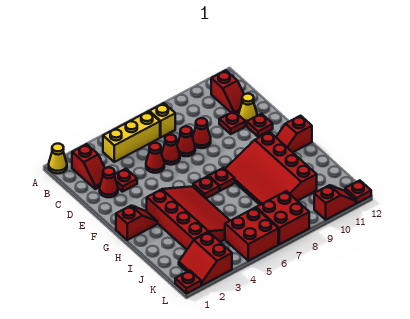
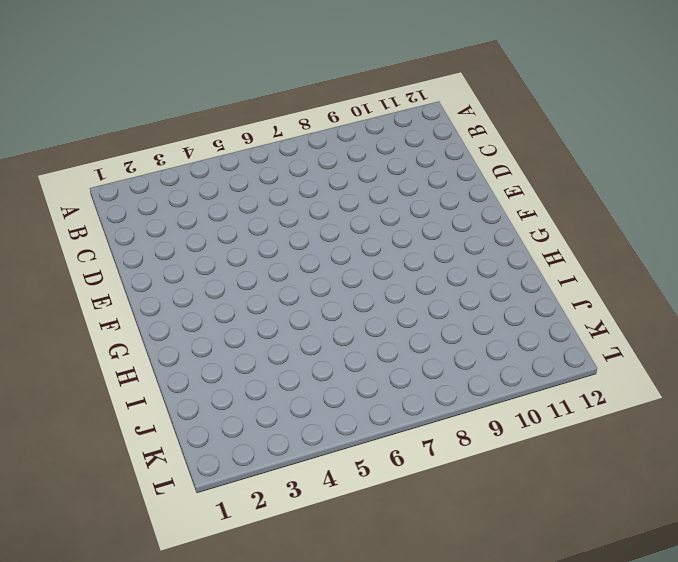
none -> yellow 1x1 cone [49,144,67,174]
none -> red 1x2 slope [72,144,105,189]
none -> yellow 1x3 brick [103,111,160,162]

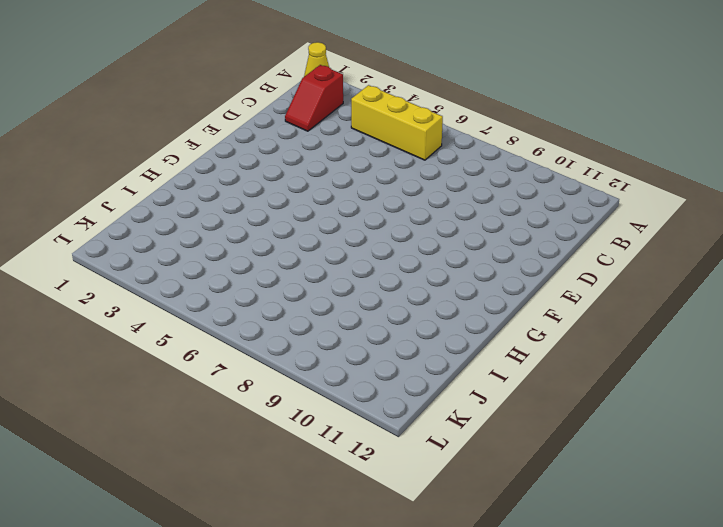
none -> yellow 1x1 brick [149,103,175,137]
none -> red 1x2 slope [211,70,244,114]
none -> red 1x1 cone [100,167,118,197]

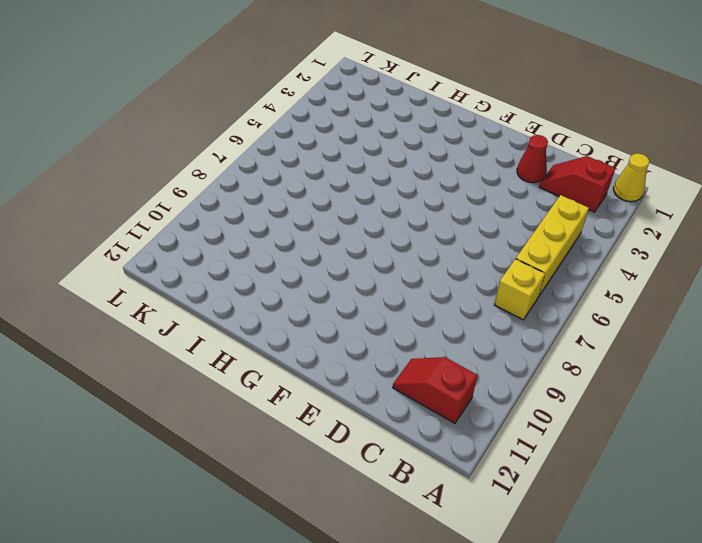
none -> red 1x1 plate [114,169,137,192]
none -> red 1x1 cone [146,143,164,173]
none -> red 1x1 cone [162,135,180,165]

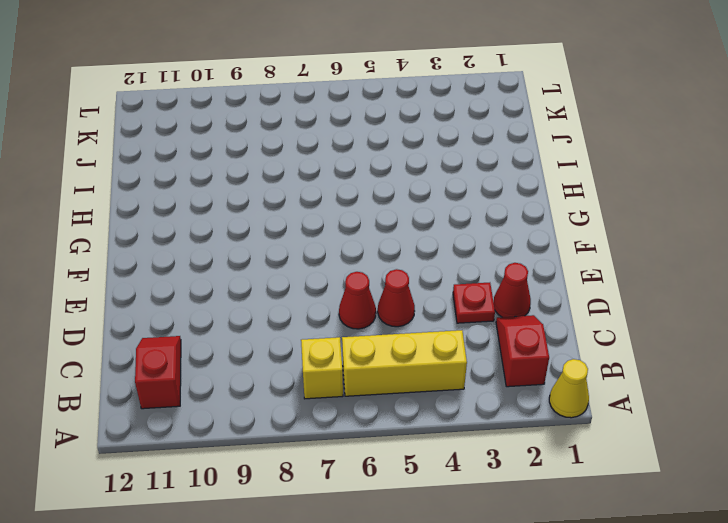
none -> red 1x1 cone [177,126,195,156]
none -> red 1x1 cone [193,118,211,148]
none -> red 1x1 plate [219,111,245,134]

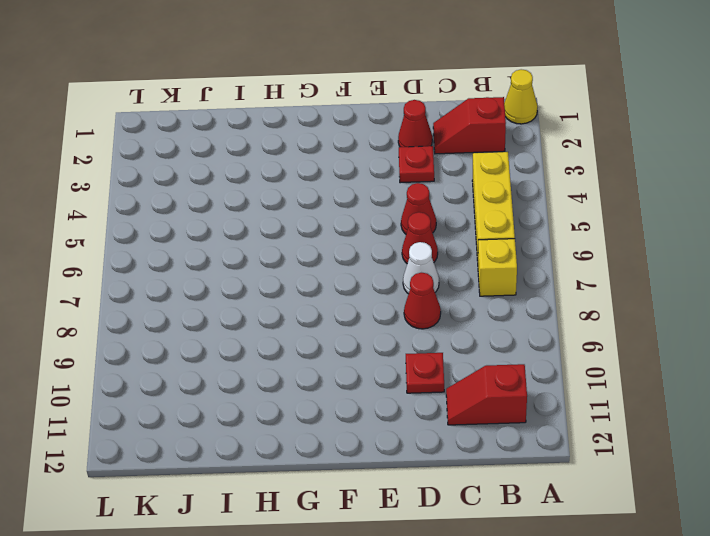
white 1x1 cone [403,242,439,294] -> red 1x1 cone [177,126,195,156]
none -> yellow 1x1 cone [239,94,257,124]
none -> red 1x1 plate [247,114,273,137]
none -> red 1x2 slope [116,206,157,240]

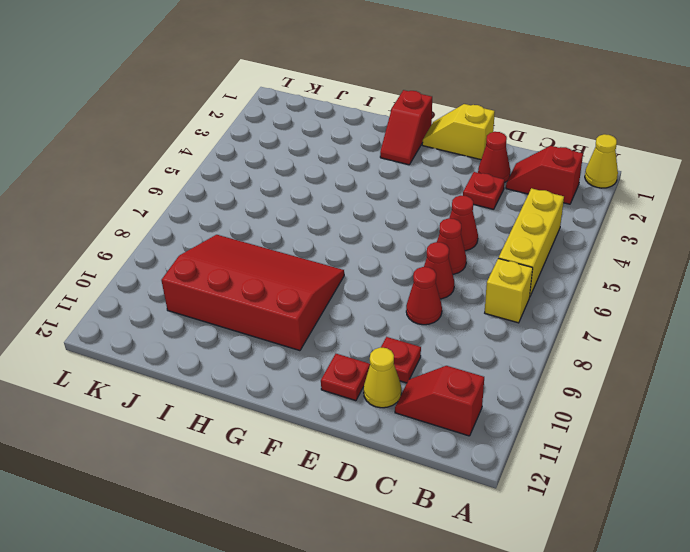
yellow 1x2 slope [422,104,495,160] -> none
none -> red 3x4 slope [147,186,230,250]
none -> red 1x1 plate [193,176,219,198]
none -> red 1x1 plate [209,168,235,191]

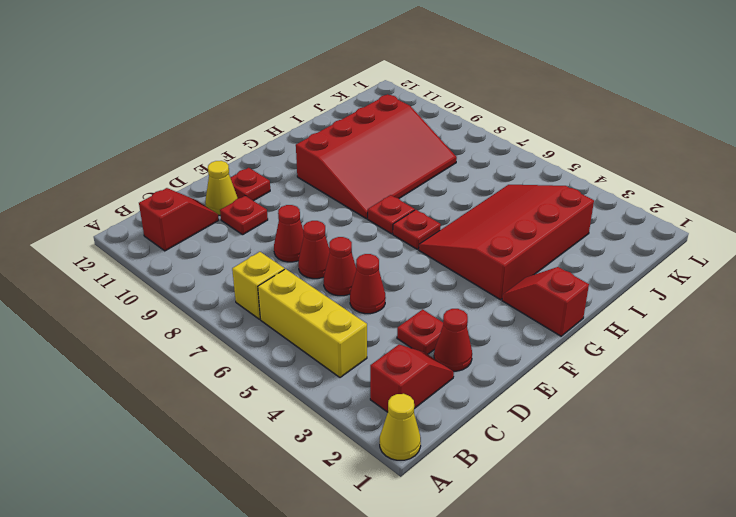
none -> red 1x2 slope [276,116,312,152]
none -> red 2x2 slope [179,232,232,285]
none -> red 2x2 brick [225,208,278,261]

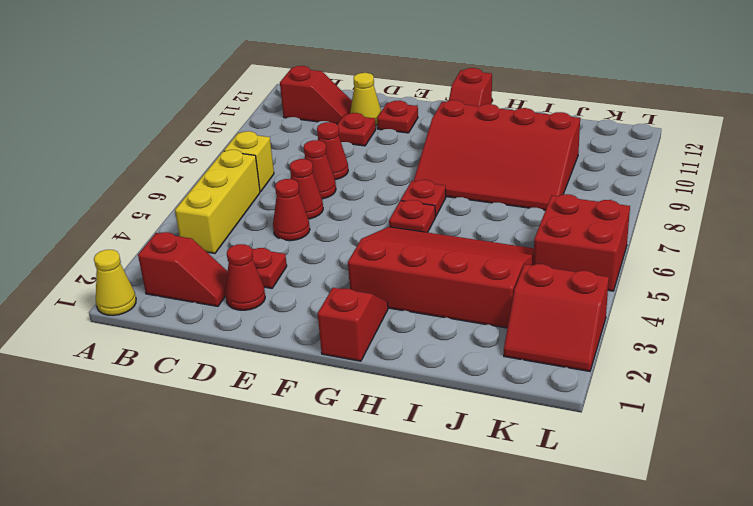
none -> red 2x2 brick [256,191,309,244]
none -> red 1x1 plate [175,271,201,294]
none -> red 1x2 slope [314,185,356,220]

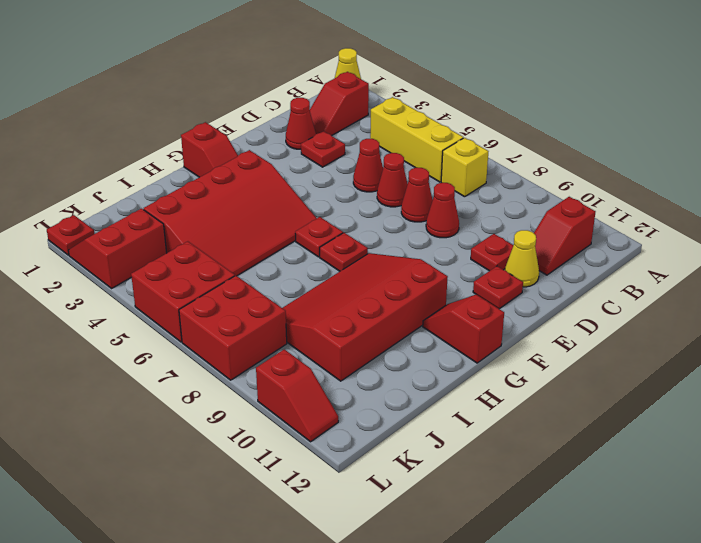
none -> red 1x1 plate [345,180,371,203]

